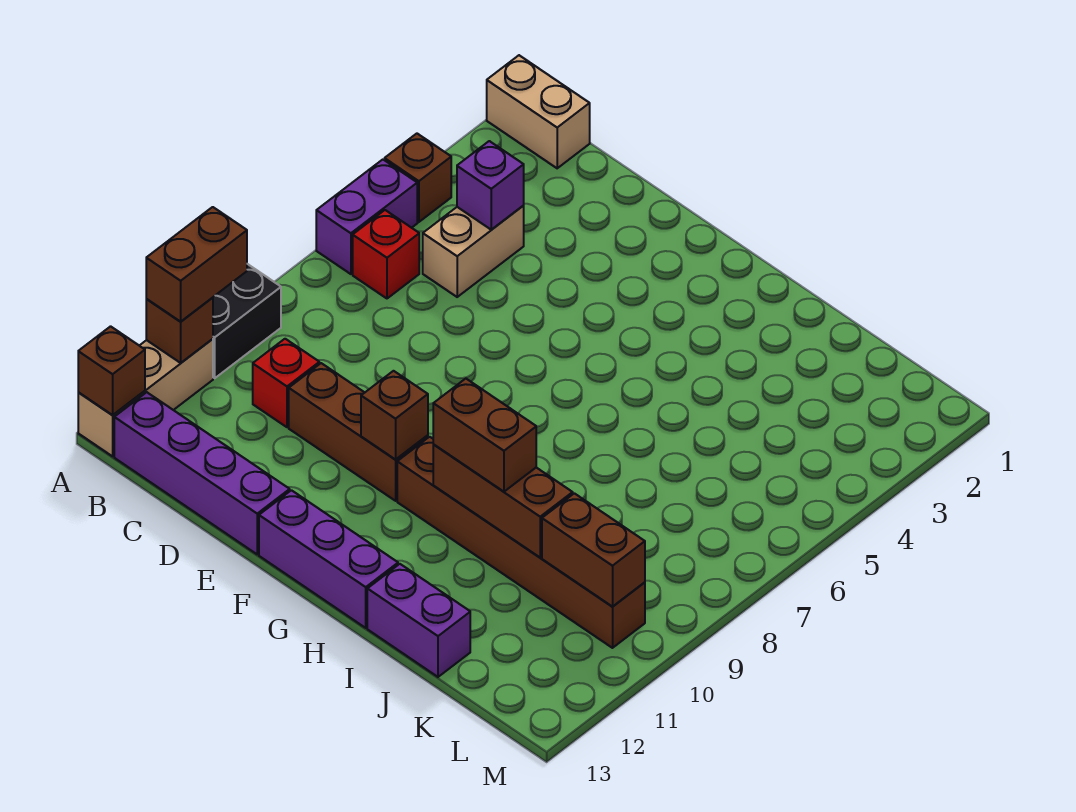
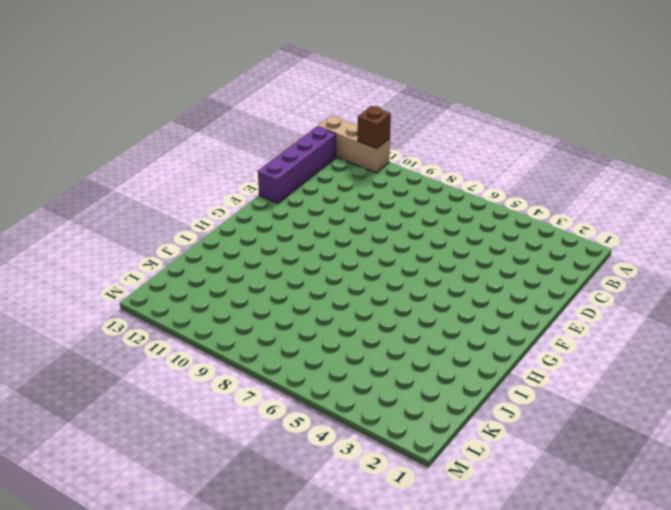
none -> tan 1x2 brick [487,55,590,168]
none -> brown 1x1 brick [385,134,451,222]
none -> purple 1x2 brick [316,160,417,274]

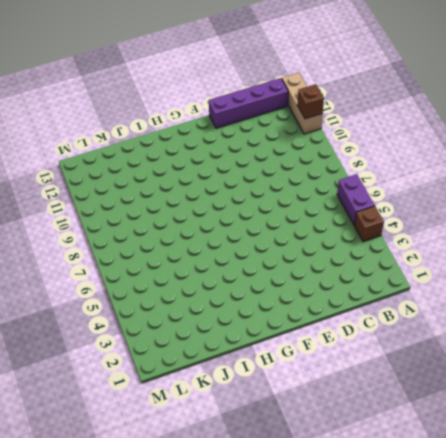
none -> tan 1x2 brick [487,55,590,168]
none -> black 1x2 brick [213,264,281,378]
none -> red 1x1 brick [353,210,419,298]

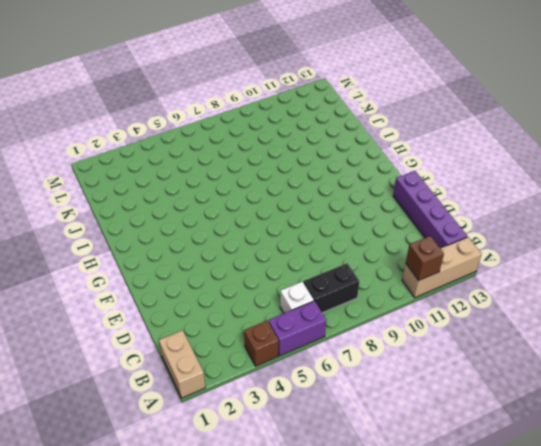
white 1x1 brick [280,282,314,313] -> red 1x1 brick [353,210,419,298]
black 1x2 brick [303,263,360,313] -> black 1x2 brick moved to [213,264,281,378]
none -> tan 1x2 brick [423,206,524,297]
none -> red 1x1 brick [253,339,319,427]
none -> brown 1x3 brick [289,363,428,501]

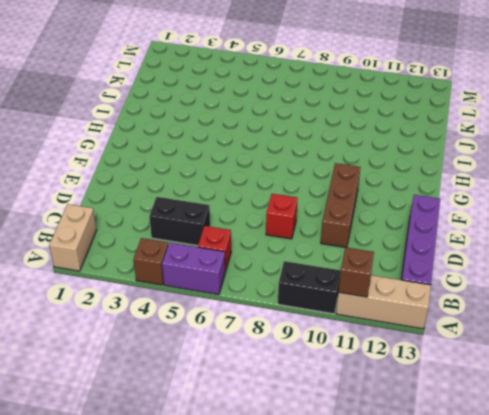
black 1x2 brick [149,197,210,246] -> tan 1x2 brick [423,206,524,297]
red 1x1 brick [266,194,298,239] -> red 1x1 brick moved to [253,339,319,427]
none -> purple 1x3 brick [259,490,398,628]
none -> brown 1x6 brick [397,437,645,648]
none -> purple 1x2 brick [367,564,470,677]

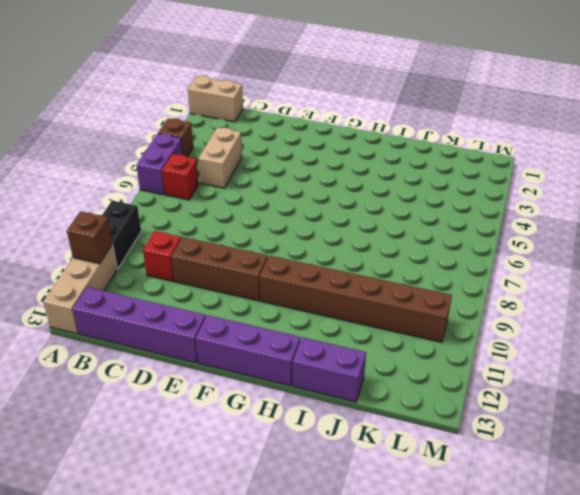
none -> brown 1x1 brick [78,326,145,415]
none -> purple 1x1 brick [457,141,524,230]
none -> brown 1x1 brick [361,371,428,459]

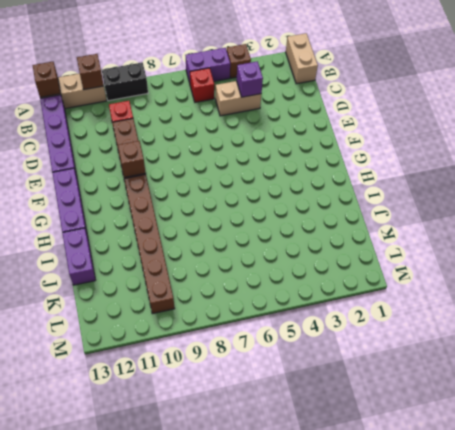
none -> brown 1x3 brick [433,445,573,557]
none -> brown 1x2 brick [542,493,645,607]
none -> brown 1x2 brick [146,207,247,322]

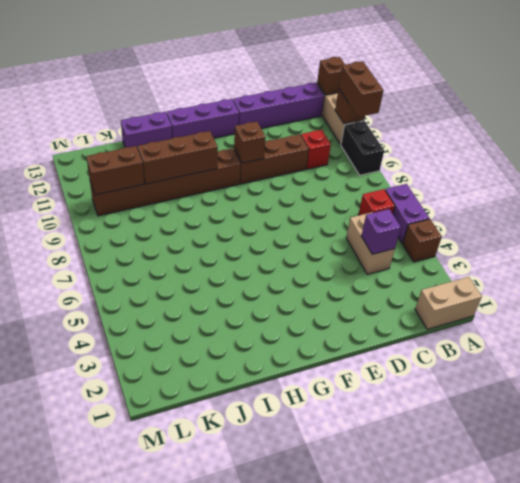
none -> brown 1x2 brick [433,379,536,492]

